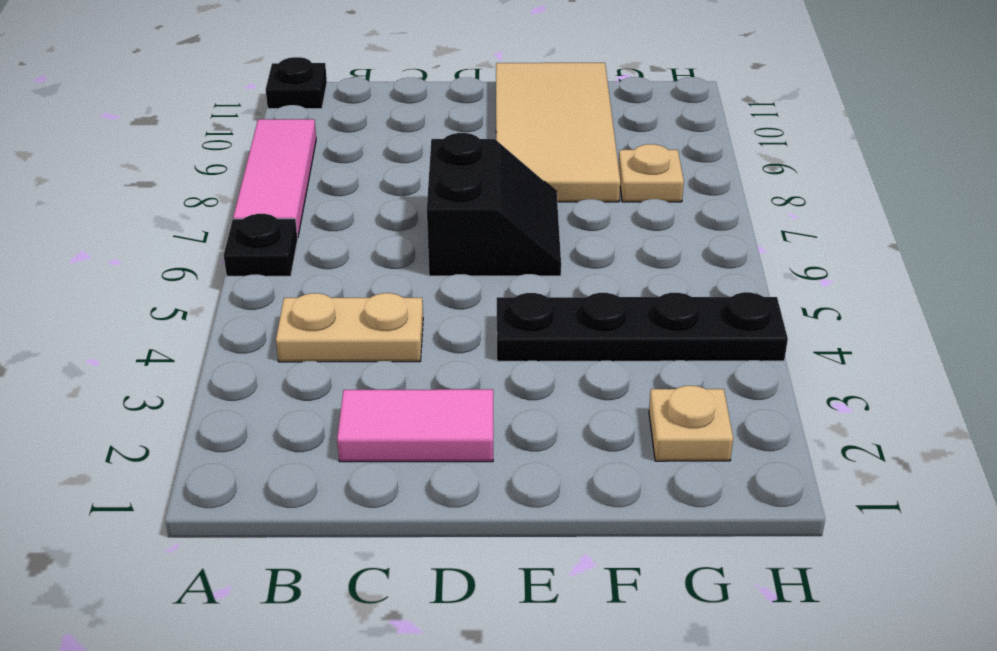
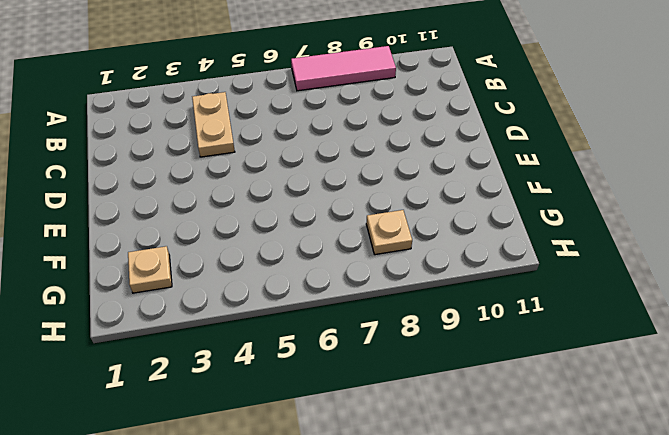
none -> black 1x1 plate [224,214,298,276]
none -> black 1x1 plate [266,57,327,109]

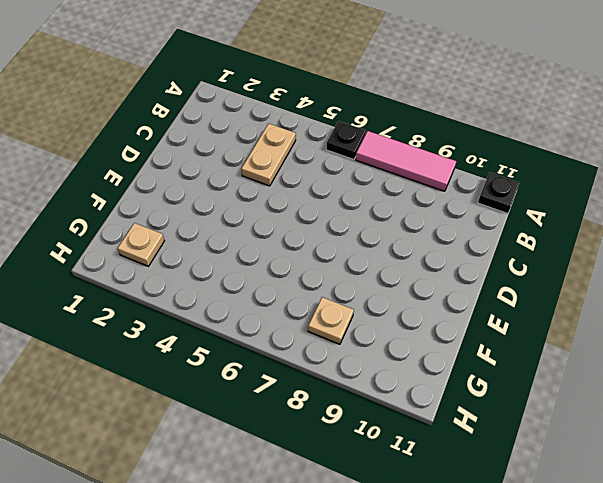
none -> pink 1x2 tile [337,389,493,462]
none -> black 2x2 slope [427,133,561,276]

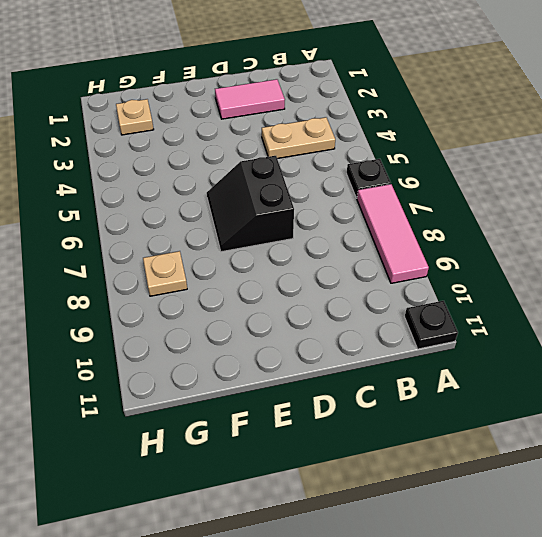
none -> black 1x4 plate [497,292,788,361]
none -> tan 2x4 tile [496,63,620,202]

